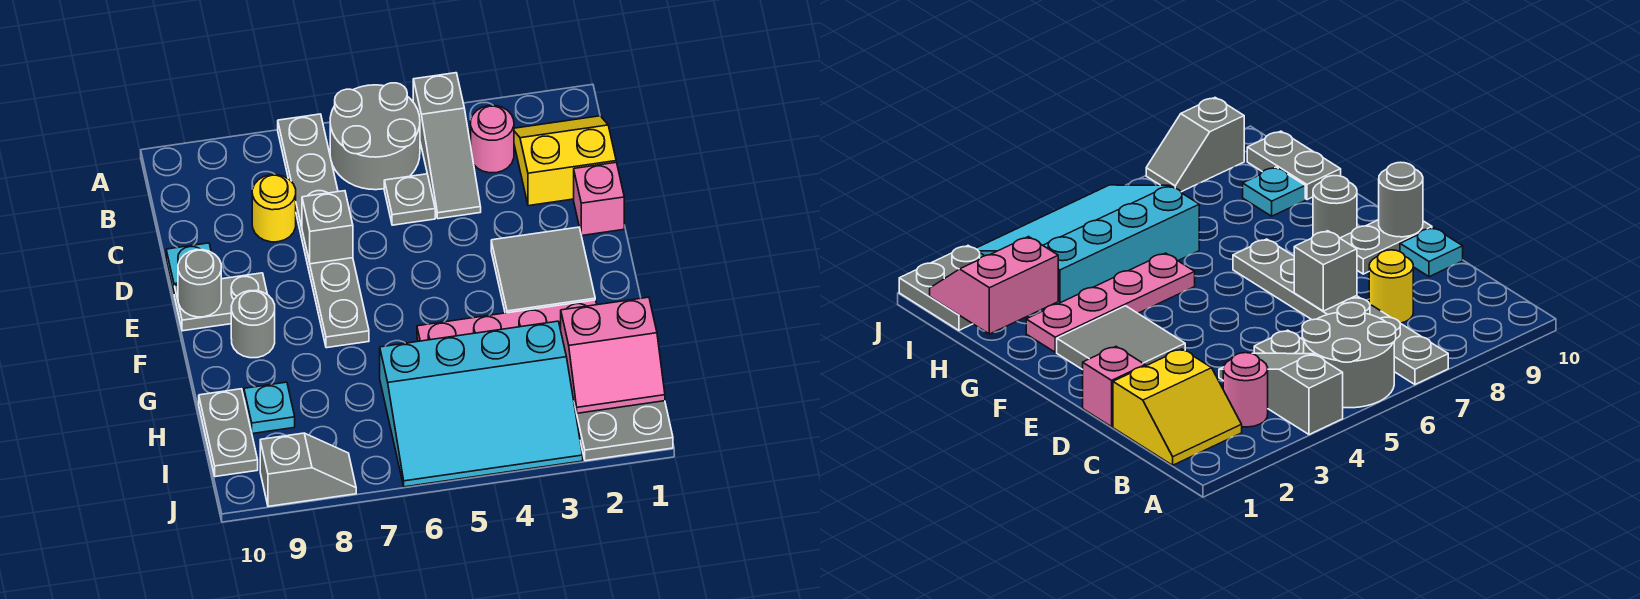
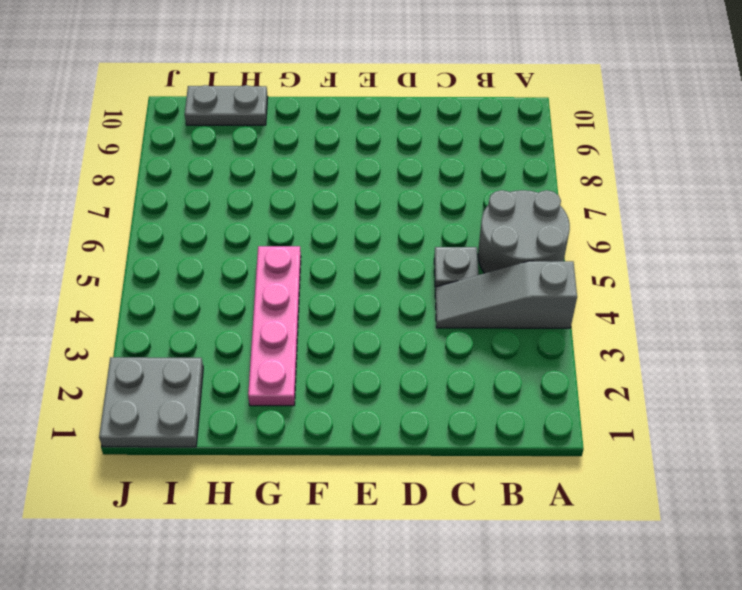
none -> grey 1x6 plate [278,114,369,348]
none -> yellow 2x2 slope [514,116,616,206]
none -> pink 1x1 round brick [471,106,514,173]

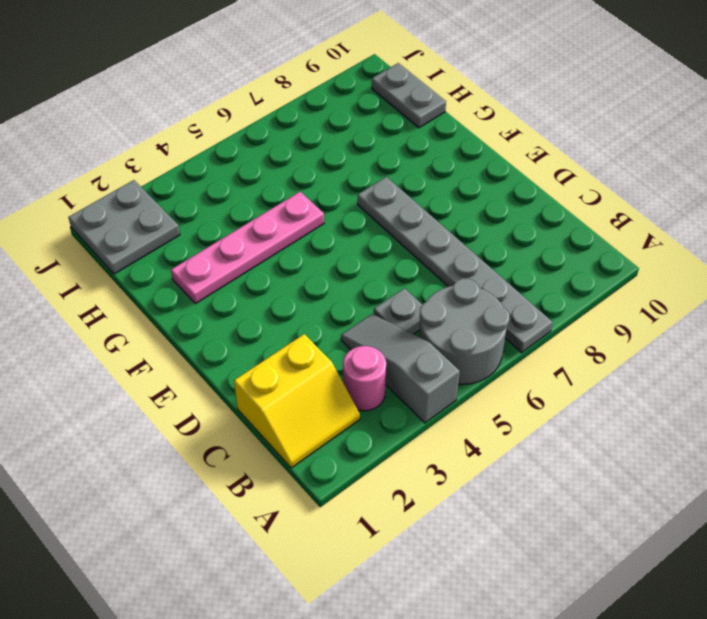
none -> yellow 1x1 round brick [252,175,296,242]
none -> pink 1x1 brick [574,162,624,236]
none -> cyan 1x1 plate [166,243,211,292]

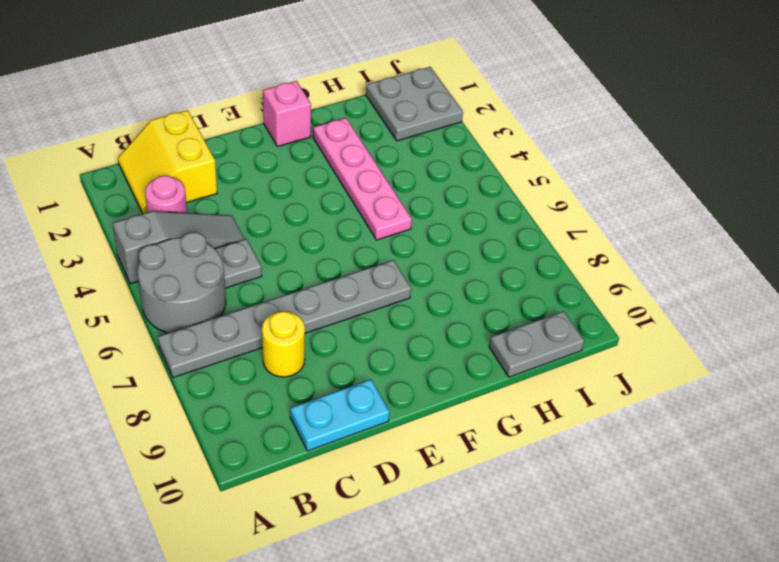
cyan 1x2 plate [290,379,389,451] -> cyan 1x1 plate [166,243,211,292]
pink 1x1 brick [263,81,311,147] -> pink 1x1 brick moved to [574,162,624,236]
none -> grey 2x2 tile [491,227,595,313]
none -> grey 1x2 plate [174,273,267,331]
none -> grey 1x1 round brick [231,291,275,358]

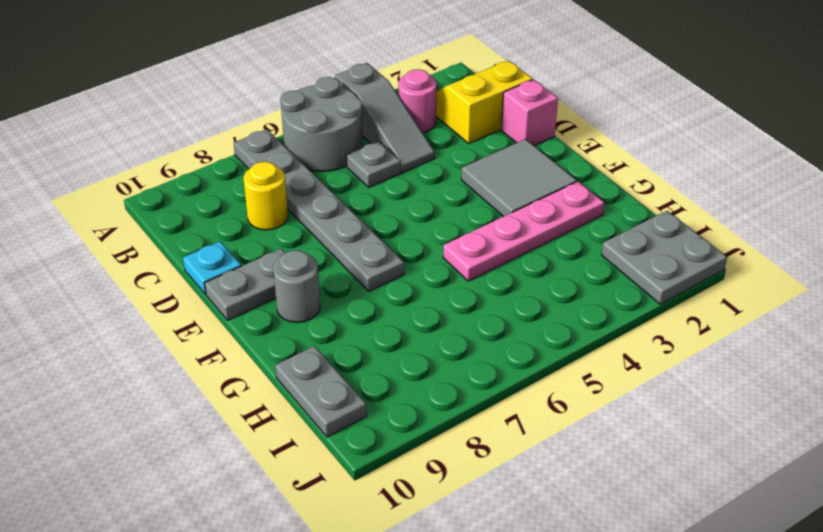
none -> cyan 3x4 slope [380,321,583,487]
none -> cyan 1x1 plate [244,382,295,434]
none -> grey 1x2 slope [260,433,356,506]

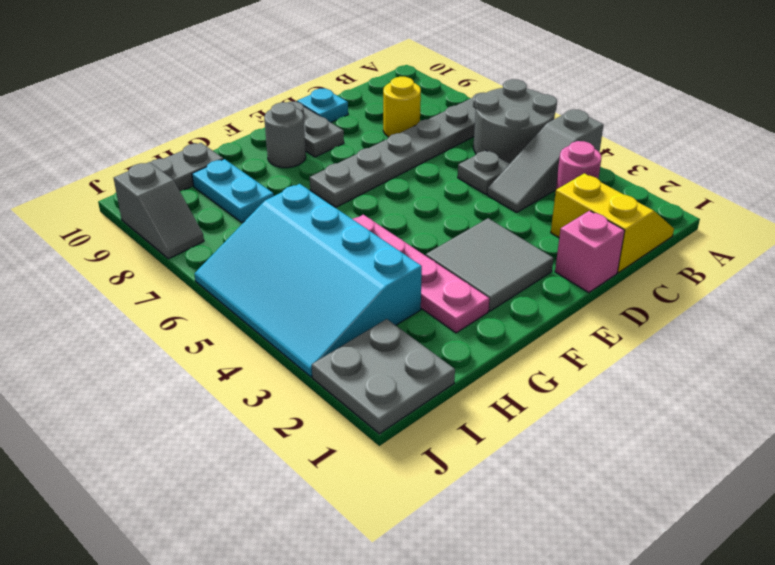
cyan 1x2 plate [192,159,274,222] -> cyan 1x1 plate [244,382,295,434]
none -> grey 1x1 brick [302,191,353,264]
none -> grey 1x1 round brick [178,250,221,317]
none -> pink 2x2 slope [561,297,665,413]

